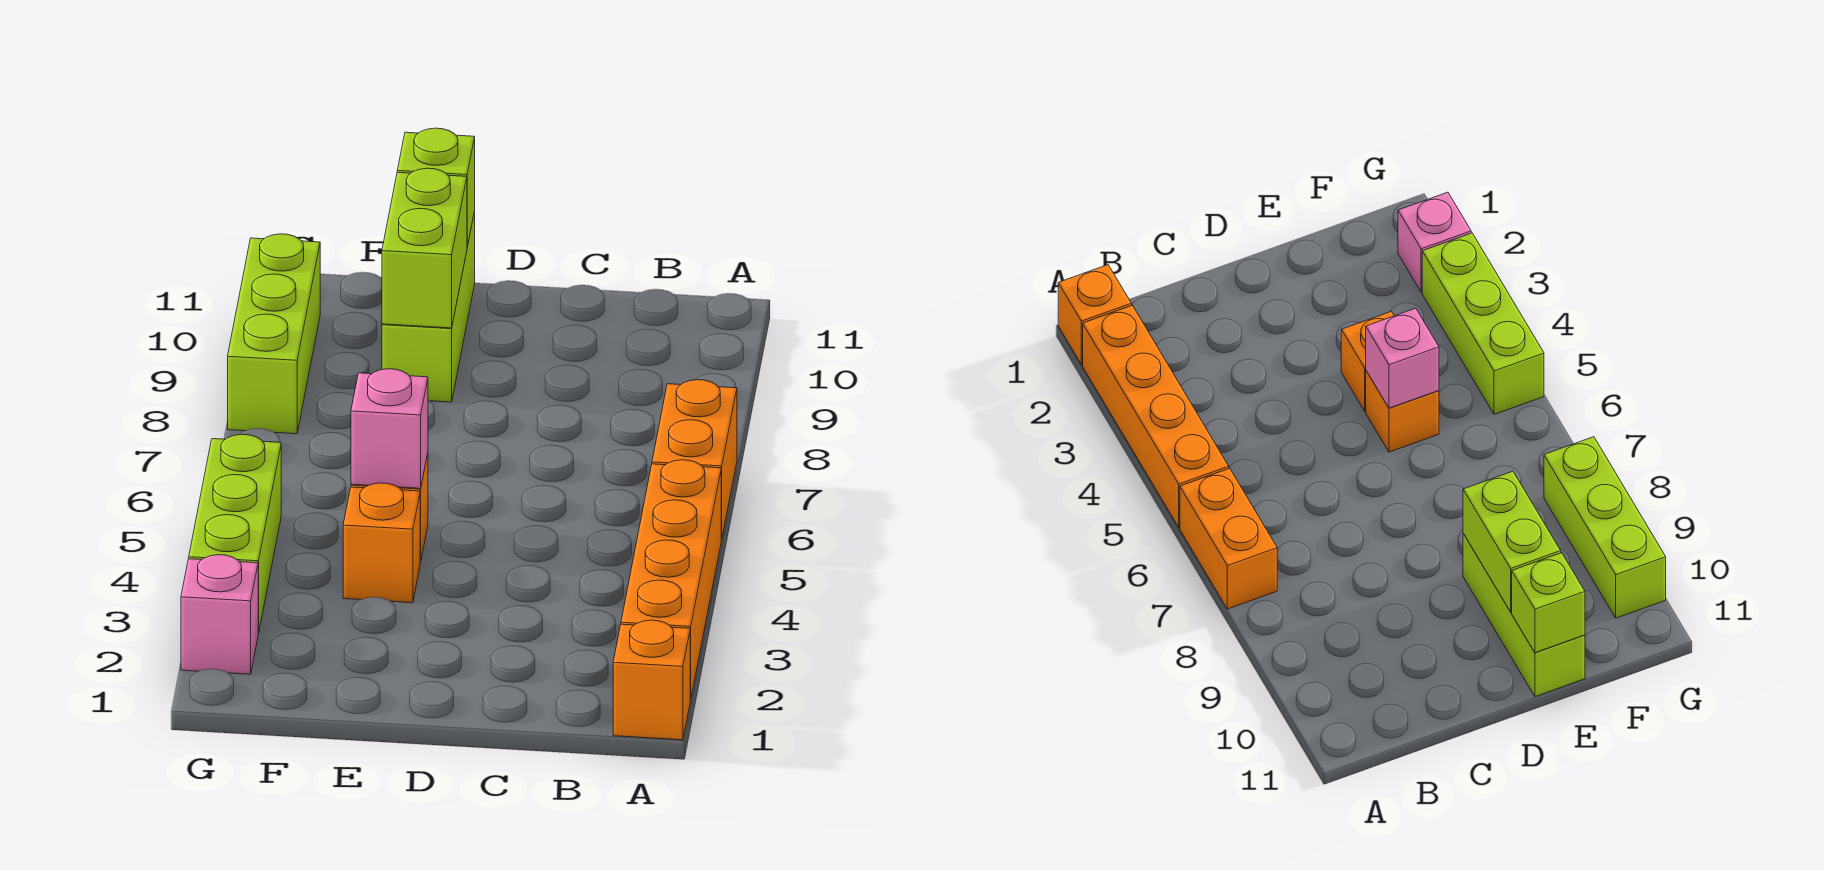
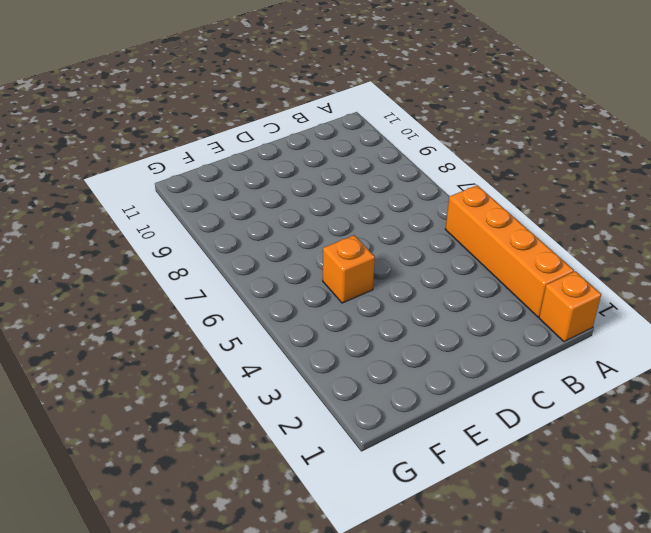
none -> orange 1x2 brick [652,380,737,539]
none -> orange 1x1 brick [343,483,420,603]
none -> lime 1x3 brick [382,212,475,402]

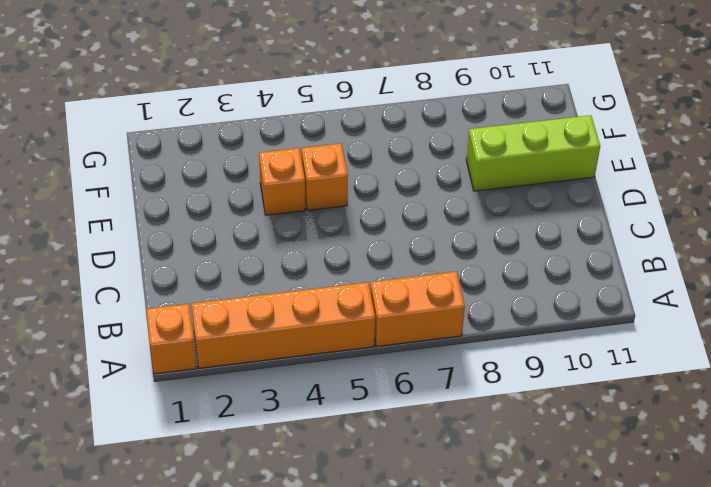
none -> pink 1x1 brick [181,555,258,674]
none -> lime 1x3 brick [189,434,281,634]
none -> lime 1x3 brick [228,234,320,434]

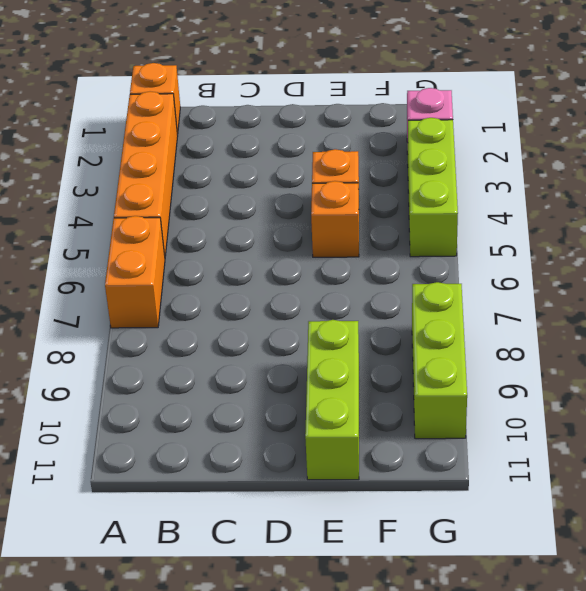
none -> pink 1x1 brick [351,369,428,488]
none -> lime 1x2 brick [382,168,467,328]
none -> lime 1x1 brick [397,128,475,246]

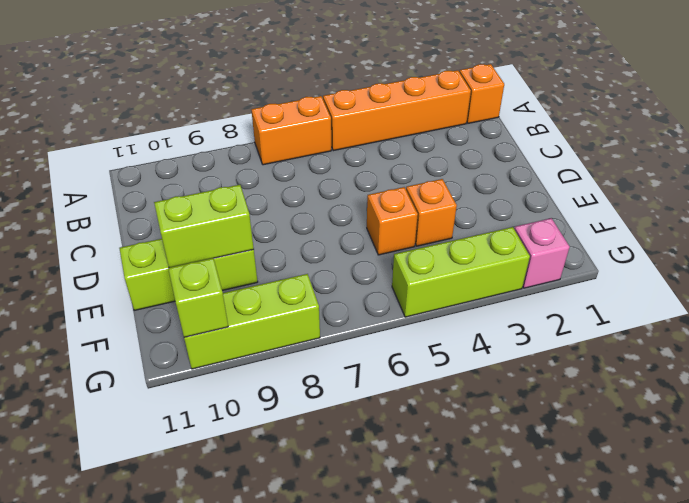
lime 1x1 brick [168,258,228,337] -> lime 1x1 brick moved to [397,128,475,246]
none -> pink 1x1 brick [351,369,428,488]

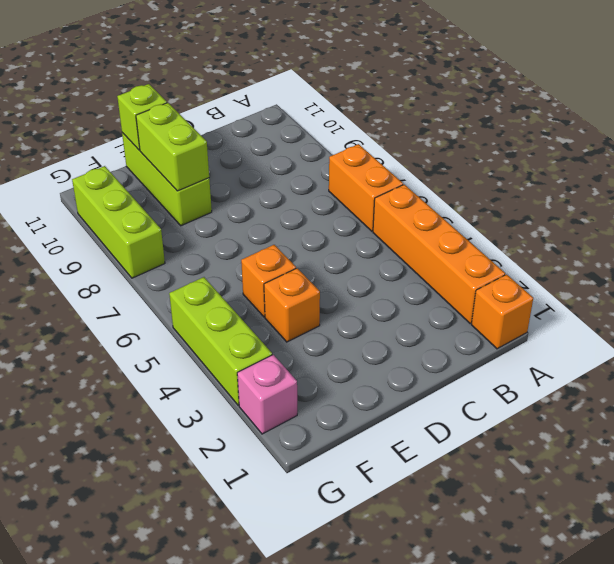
none -> pink 1x1 brick [351,369,428,488]

